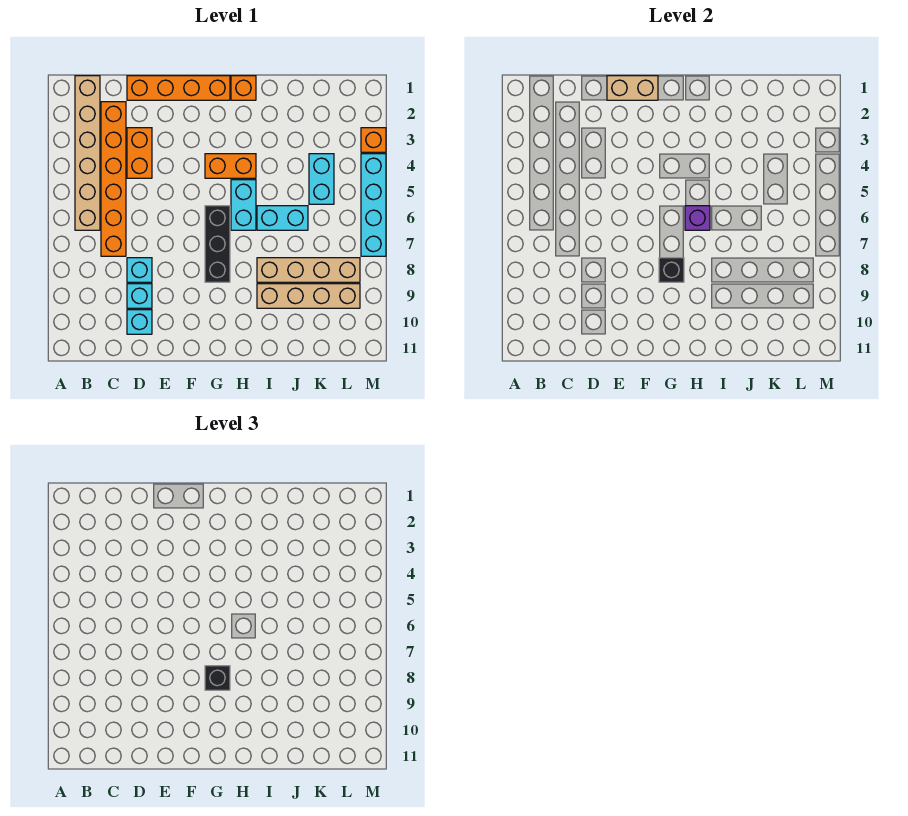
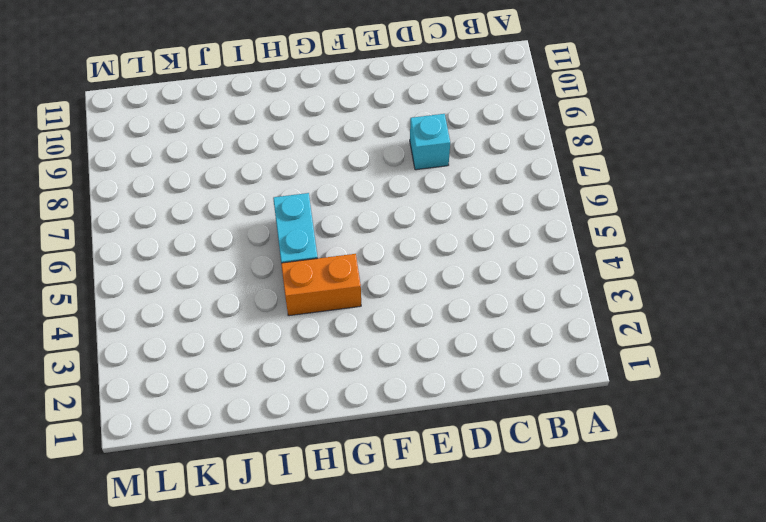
none -> tan 1x6 brick [75,76,100,230]
none -> orange 1x6 brick [101,102,126,256]
none -> orange 1x4 brick [127,76,230,100]

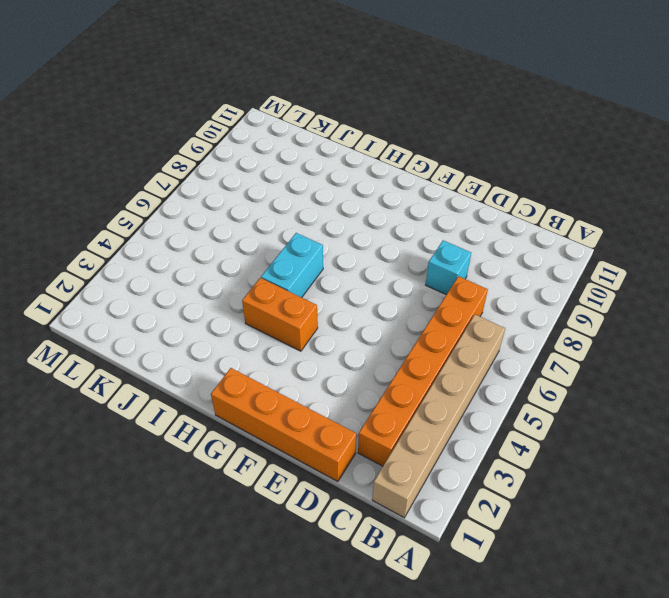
none -> orange 1x2 brick [127,128,152,178]
none -> cyan 1x1 brick [127,284,152,308]
none -> cyan 1x1 brick [127,310,152,334]

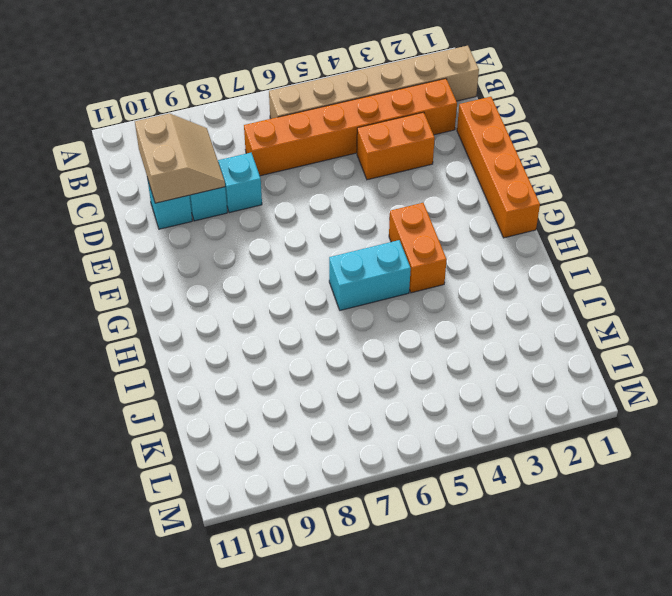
tan 2x2 slope [135,114,225,203] -> none
none -> black 1x3 brick [205,206,230,282]
none -> orange 1x1 brick [231,76,256,100]
none -> cyan 1x2 brick [257,206,308,230]

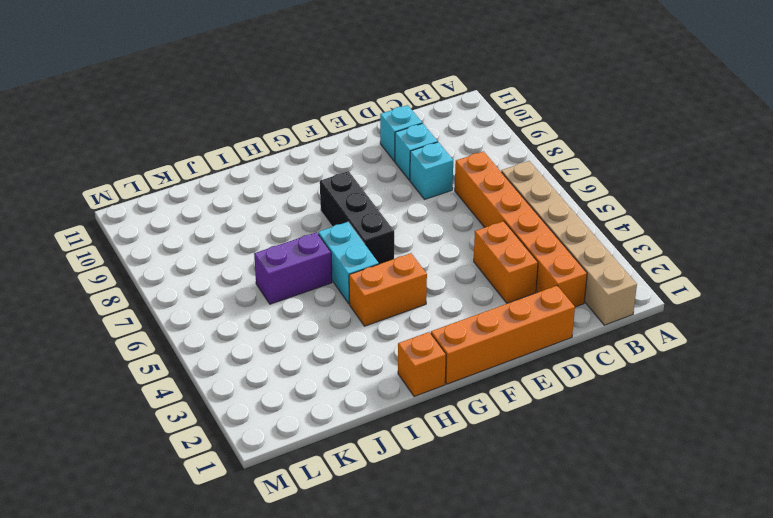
purple 1x2 brick [254,232,332,304] -> cyan 1x2 brick [257,206,308,230]
none -> tan 1x4 brick [257,258,360,282]
none -> tan 1x4 brick [257,284,360,308]
none -> cyan 1x2 brick [309,154,334,204]

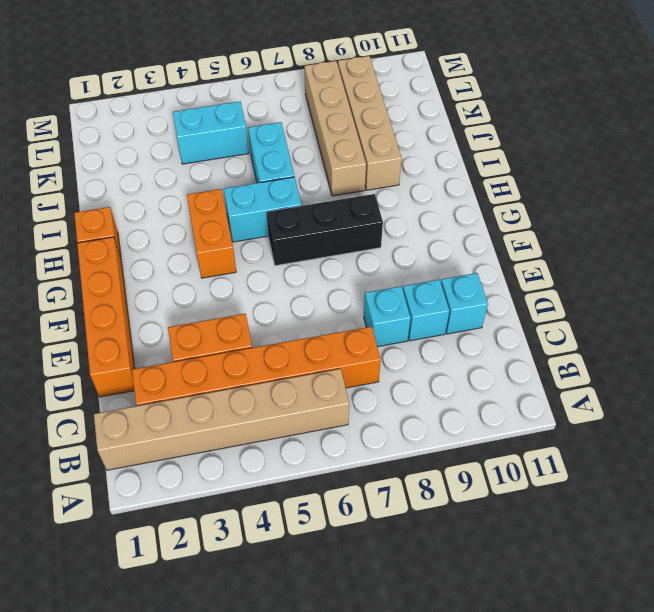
none -> orange 1x1 brick [361,128,386,152]
none -> cyan 1x4 brick [361,154,386,256]
none -> tan 1x2 brick [607,76,658,100]

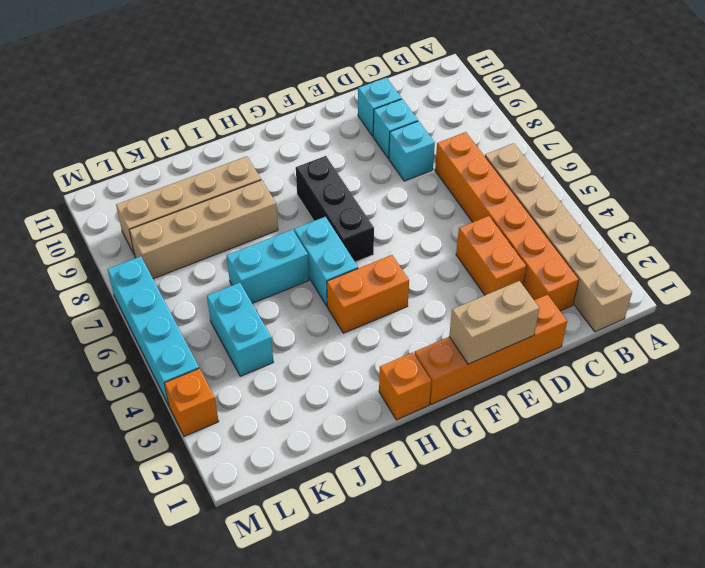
none -> black 1x1 brick [659,258,684,282]
none -> purple 1x1 brick [685,206,710,230]
none -> black 1x1 brick [205,666,230,690]

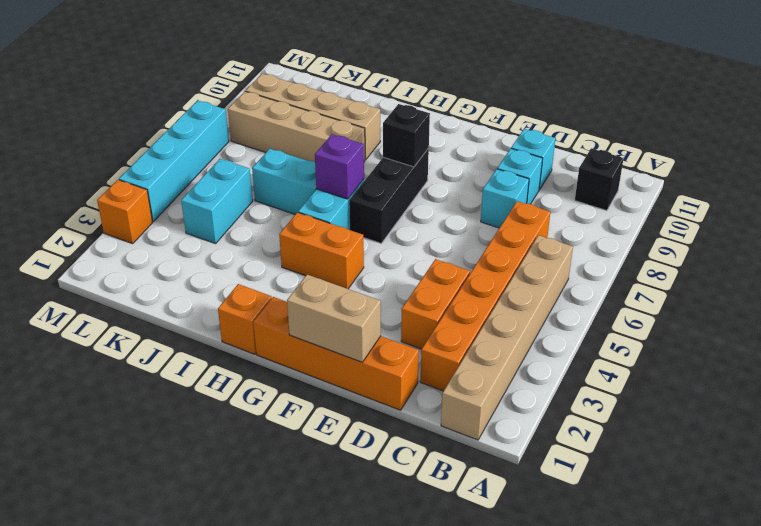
black 1x1 brick [575,148,624,211] -> black 1x1 brick moved to [205,666,230,690]

